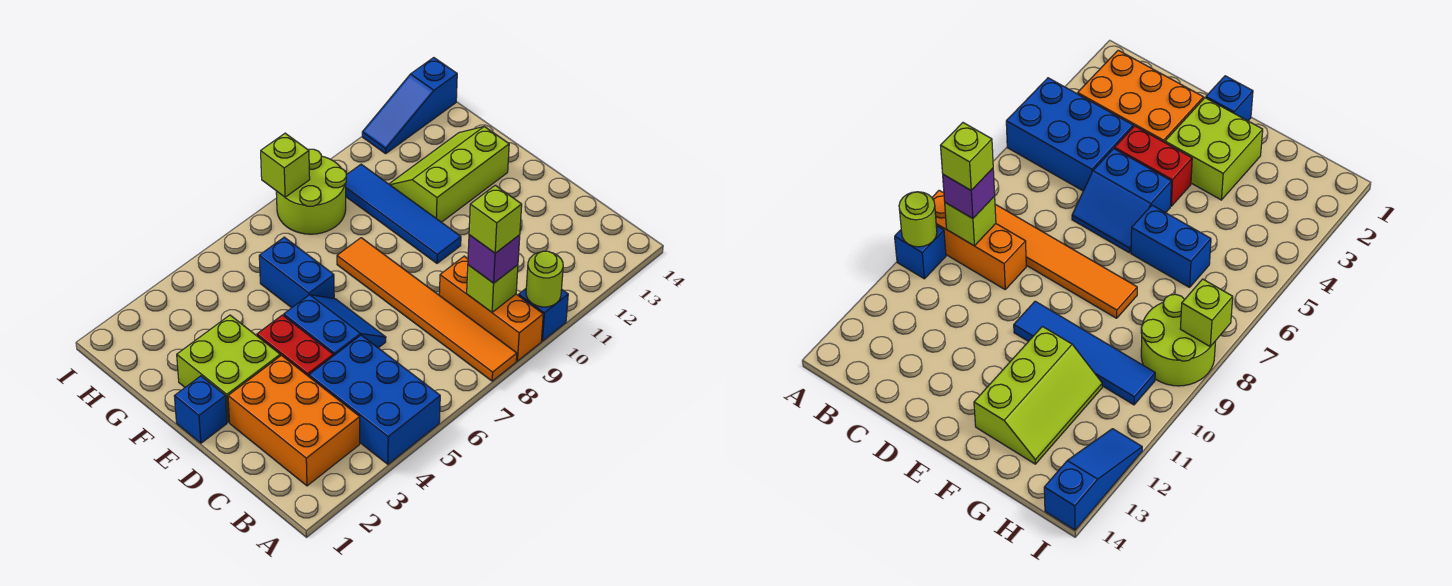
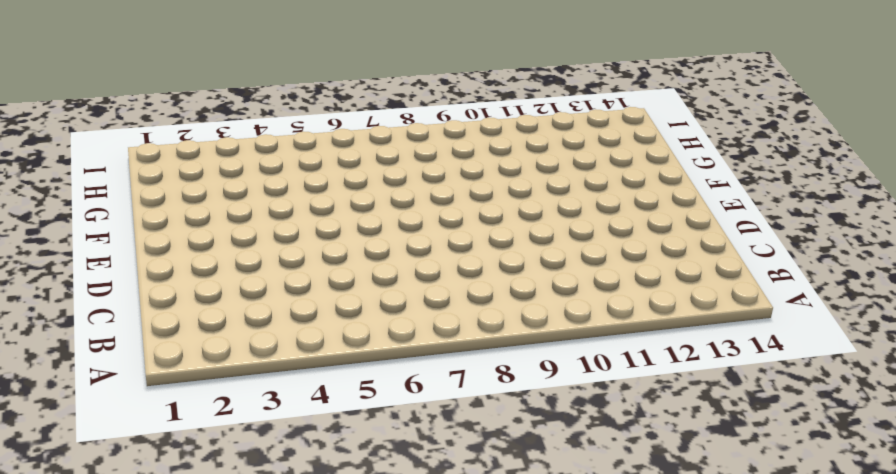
none -> blue 2x3 brick [309,335,440,464]
none -> orange 1x6 tile [337,238,517,381]
none -> orange 1x3 brick [439,256,543,361]

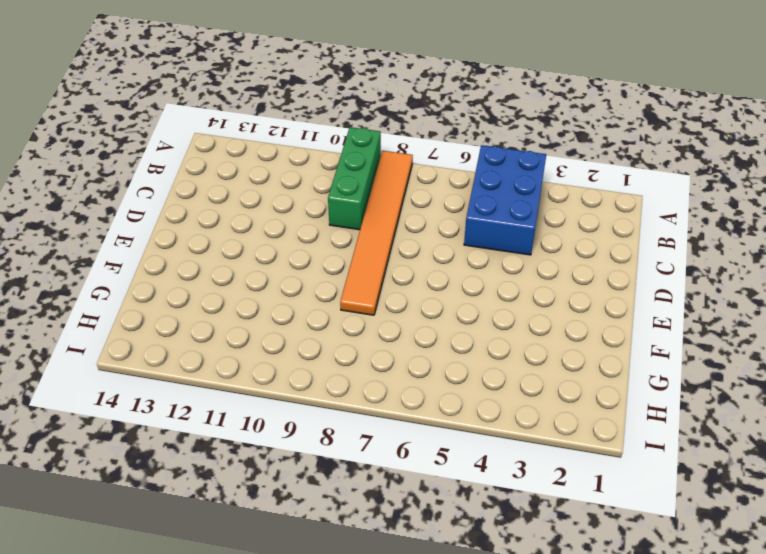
green 1x3 brick [328,127,381,230] -> orange 1x3 brick [439,256,543,361]
none -> blue 1x1 brick [519,289,568,341]
none -> orange 2x3 brick [228,355,360,486]
none -> red 1x2 brick [257,315,333,376]

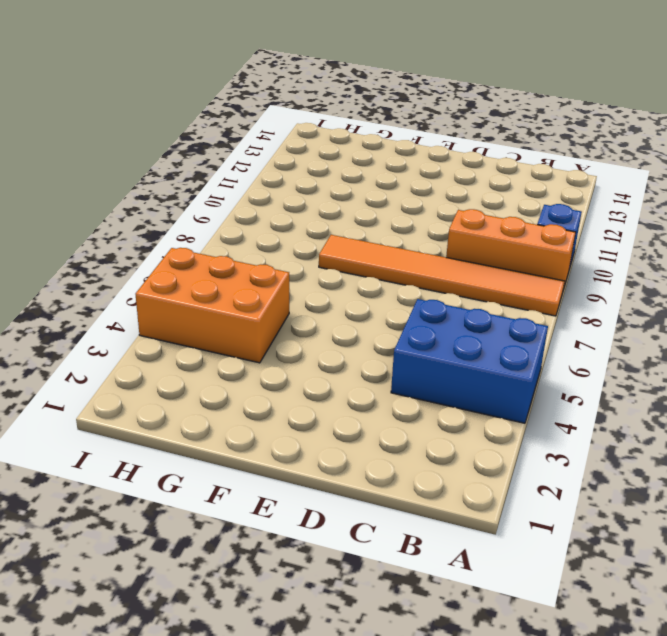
orange 2x3 brick [136,248,289,363] -> orange 2x3 brick moved to [228,355,360,486]
none -> red 1x2 brick [257,315,333,376]
none -> blue 2x2 slope [284,295,386,356]
none -> blue 1x1 brick [174,376,227,443]

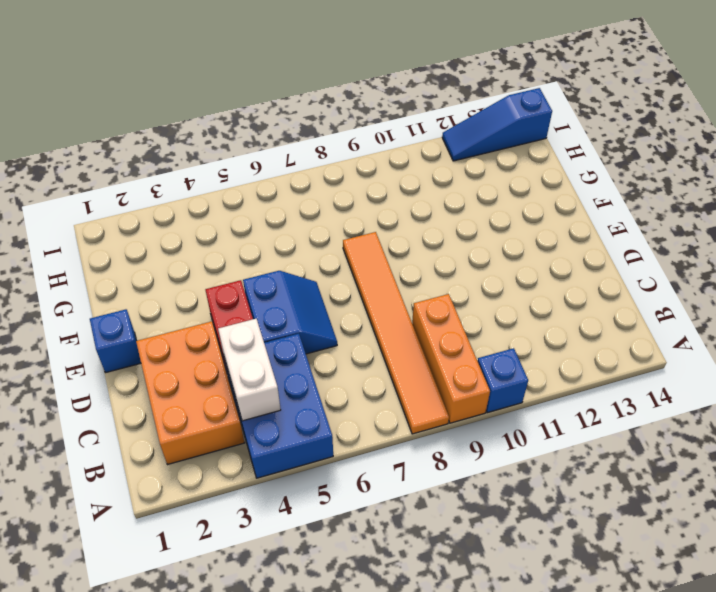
white 1x2 brick [218,319,281,421] -> none
none -> lime 2x2 brick [177,315,280,422]
none -> blue 1x4 tile [346,164,461,263]
none -> blue 1x2 brick [259,237,334,308]

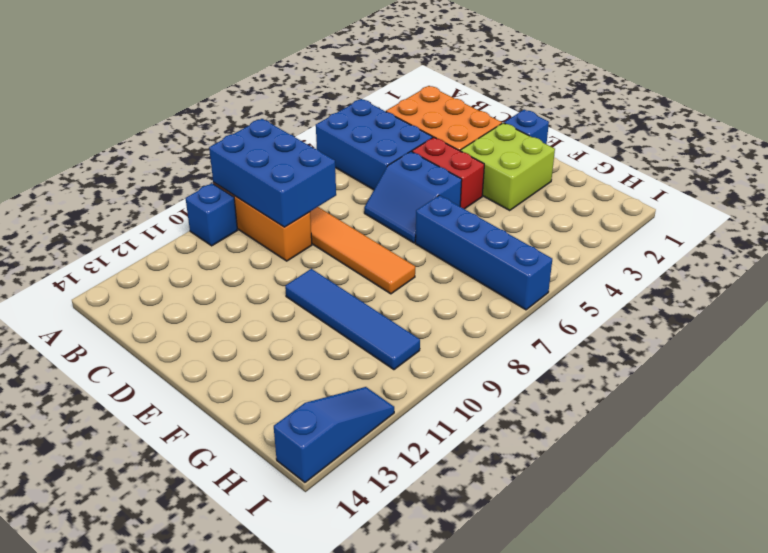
blue 2x3 brick [209,119,336,227] -> lime 1x1 brick [467,265,518,312]
blue 1x4 brick [415,195,552,310] -> blue 1x2 brick [259,237,334,308]
none -> lime 2x3 slope [389,127,509,222]
none -> lime 2x2 round brick [276,149,346,234]
none -> lime 1x1 round brick [526,251,563,307]

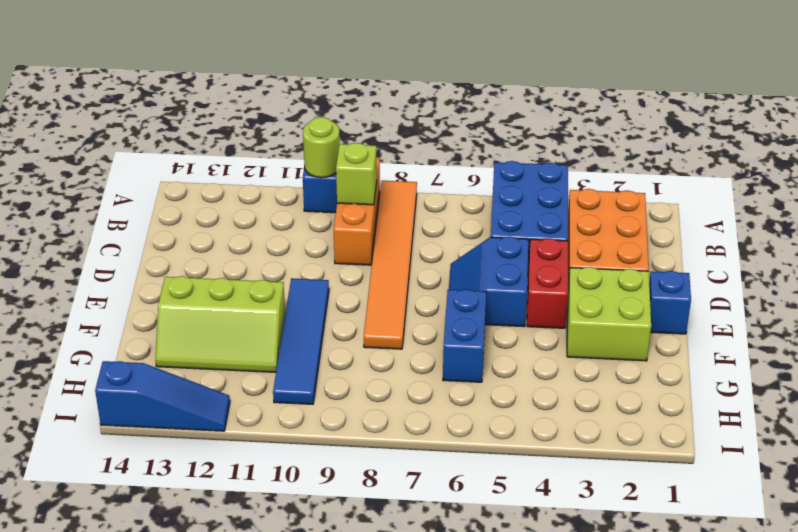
none -> lime 2x2 round brick [276,149,346,234]
none -> lime 1x1 brick [261,133,310,197]
none -> purple 1x1 brick [468,235,520,283]

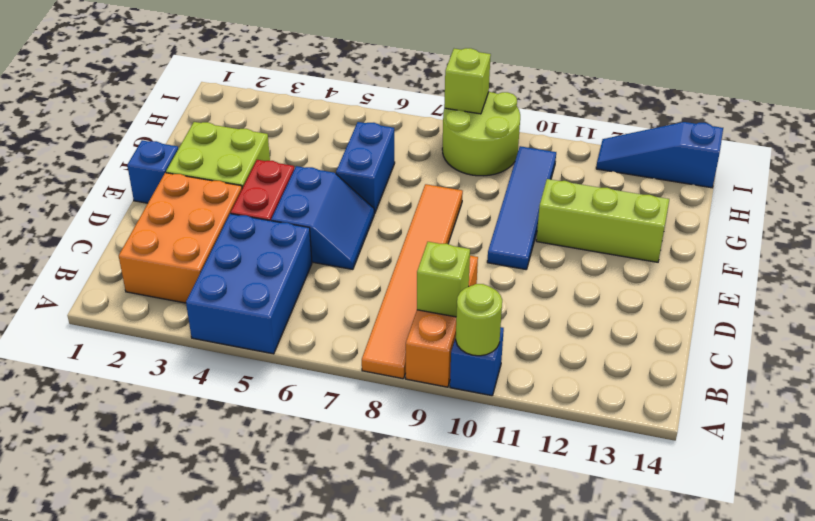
none -> purple 1x1 brick [468,235,520,283]
none -> lime 1x1 brick [469,185,522,253]

